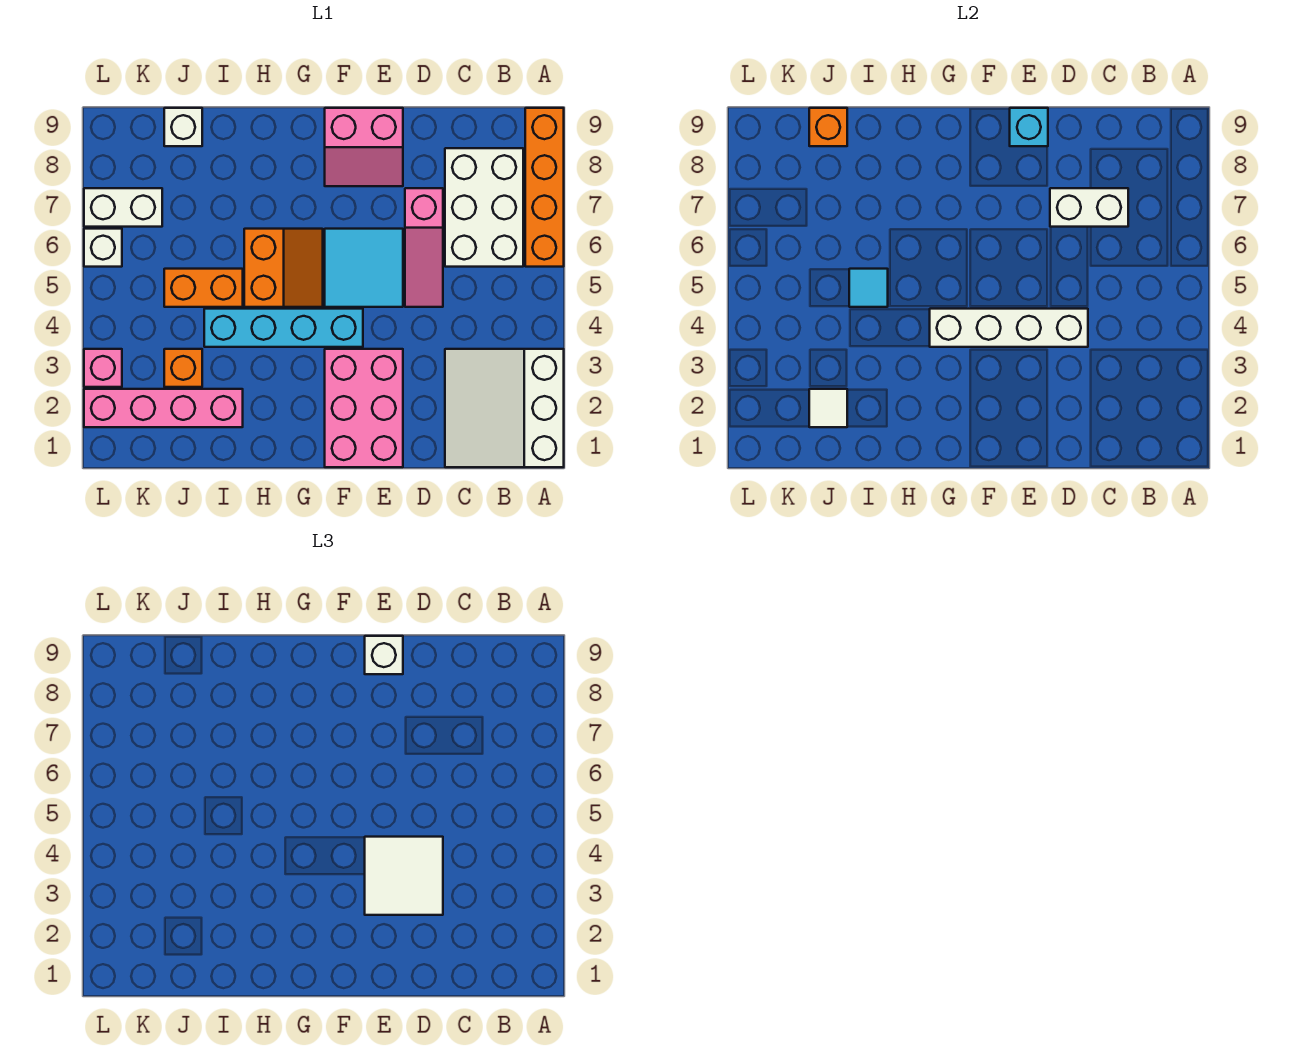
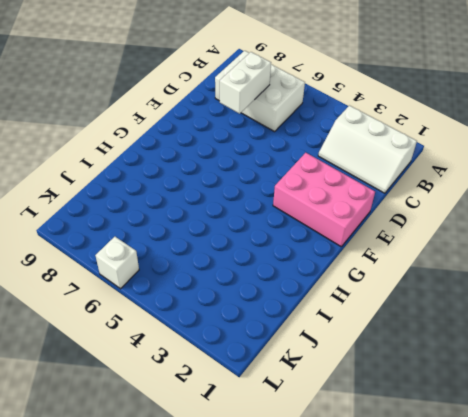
white 2x3 slope [318,106,417,193] -> white 3x3 slope [445,349,564,467]
none -> orange 1x4 brick [525,108,564,267]
none -> pink 1x3 slope [405,188,443,307]
none -> cyan 2x2 tile [325,229,403,307]

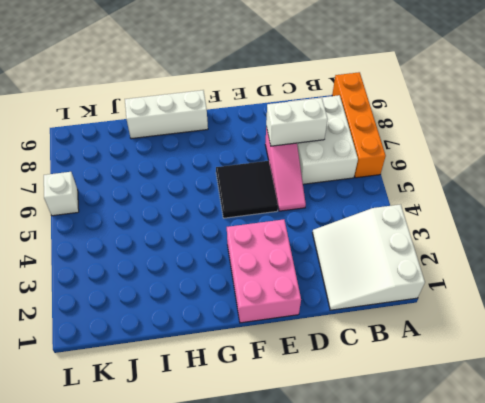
black 2x2 tile [216,161,278,218] -> cyan 2x2 tile [325,229,403,307]
white 1x3 brick [125,90,208,139] -> none
none -> pink 2x2 slope [325,108,403,186]
none -> cyan 1x4 brick [204,309,363,347]
none -> orange 2x2 slope [244,229,323,307]

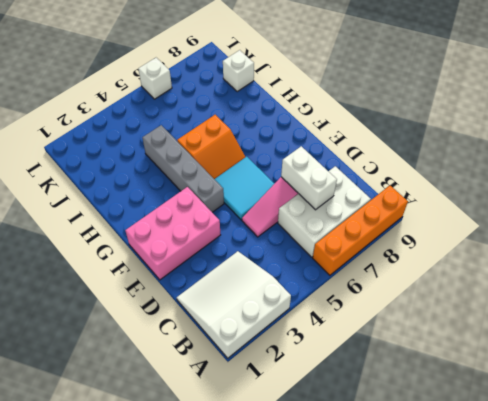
grey 1x4 brick [142,125,224,212] -> cyan 1x4 brick [204,309,363,347]
none -> pink 2x2 slope [325,108,403,186]
none -> pink 1x4 brick [84,389,243,427]
none -> orange 1x2 brick [164,269,243,307]

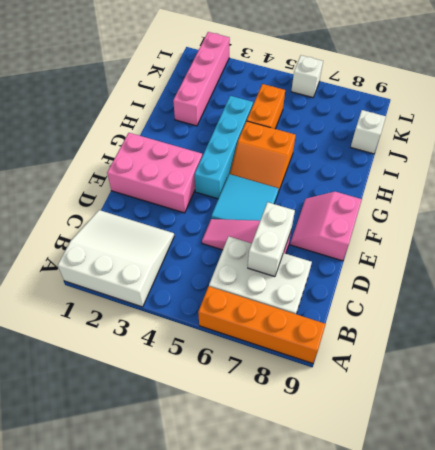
none -> orange 1x1 brick [164,349,202,387]
none -> white 1x2 brick [84,188,162,227]
none -> pink 1x1 brick [84,349,122,387]

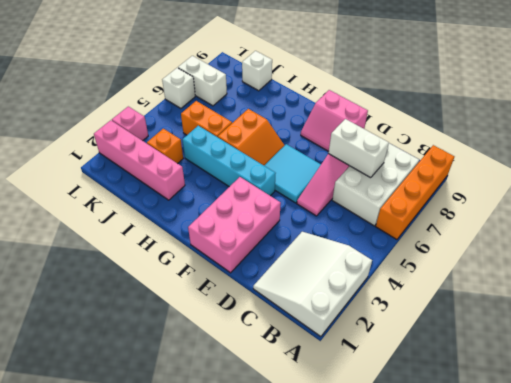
none -> white 1x4 brick [930,309,1088,347]
none -> cyan 1x1 brick [1010,108,1048,146]
none -> cyan 1x1 tile [849,269,888,307]

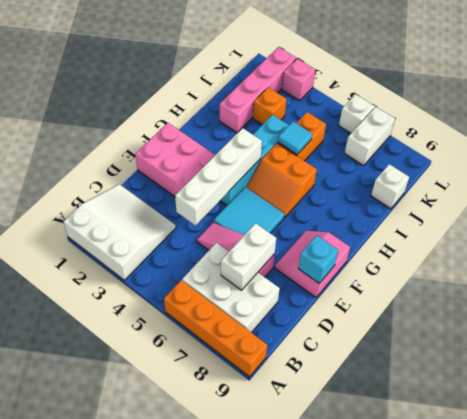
none -> white 1x1 tile [809,389,847,427]
none -> orange 1x1 brick [809,108,847,146]
none -> white 2x2 tile [365,837,443,915]

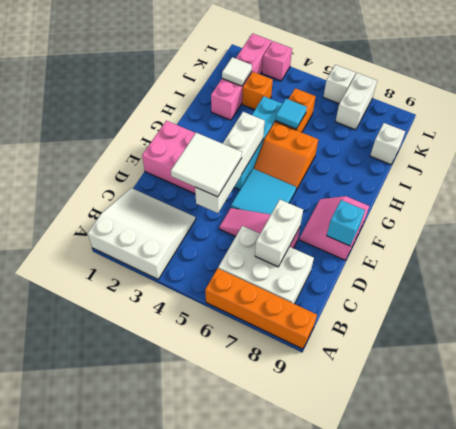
none -> orange 1x1 brick [809,108,847,146]
none -> white 1x1 brick [365,636,403,674]

